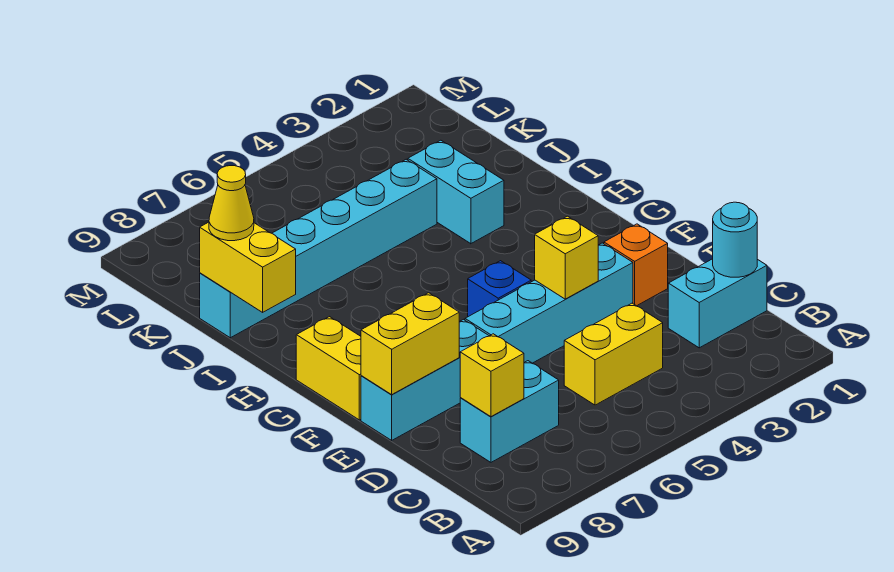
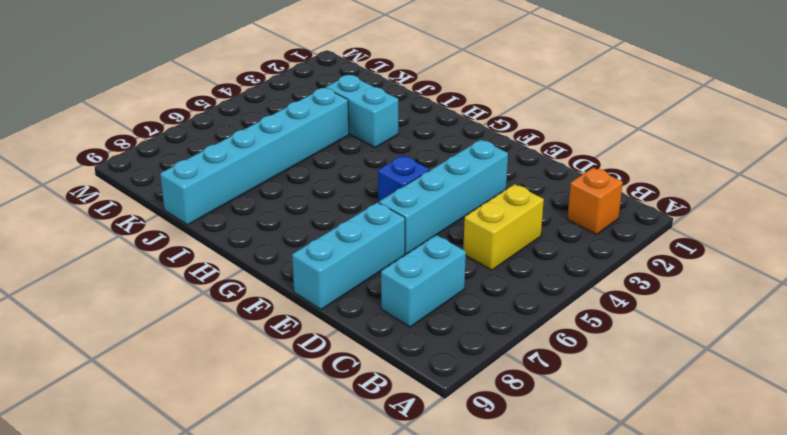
orange 1x1 brick [567,168,623,235] -> orange 1x1 brick moved to [604,224,668,306]
none -> cyan 1x2 brick [668,259,767,348]
none -> yellow 1x2 brick [296,317,361,420]
none -> cyan 1x1 round brick [713,202,757,277]

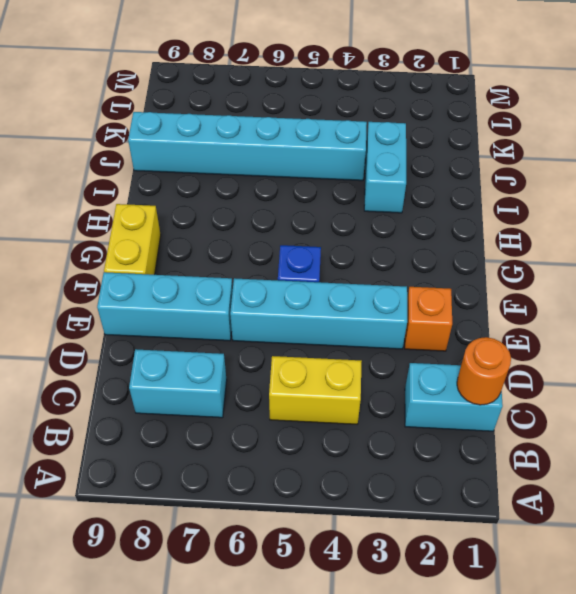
orange 1x1 round brick [457,337,511,405] -> cyan 1x1 round brick [713,202,757,277]
none -> yellow 1x1 brick [460,334,524,417]
none -> yellow 1x1 brick [535,216,598,299]
none -> yellow 1x2 brick [361,293,459,395]

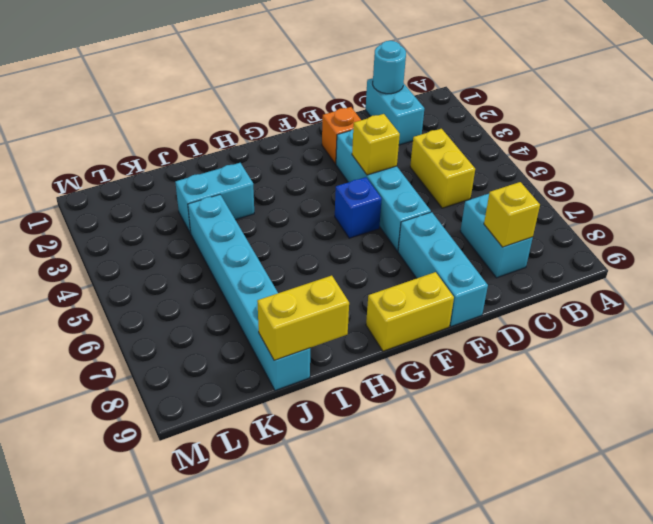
none -> yellow 1x2 brick [361,293,459,395]
none -> yellow 1x1 cone [209,166,254,241]

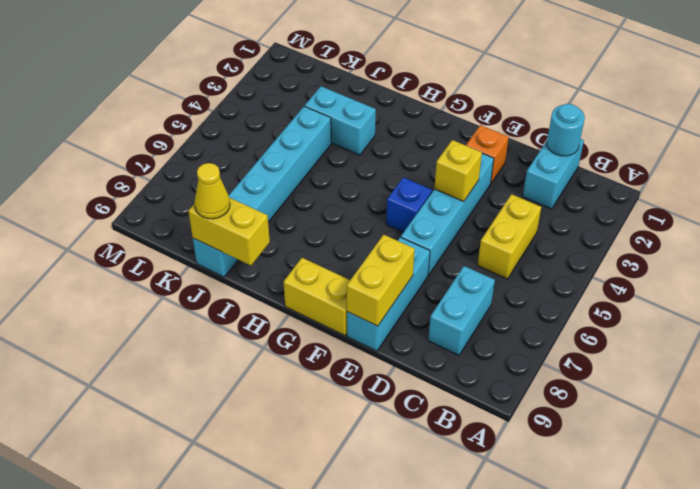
none -> yellow 1x1 brick [460,334,524,417]

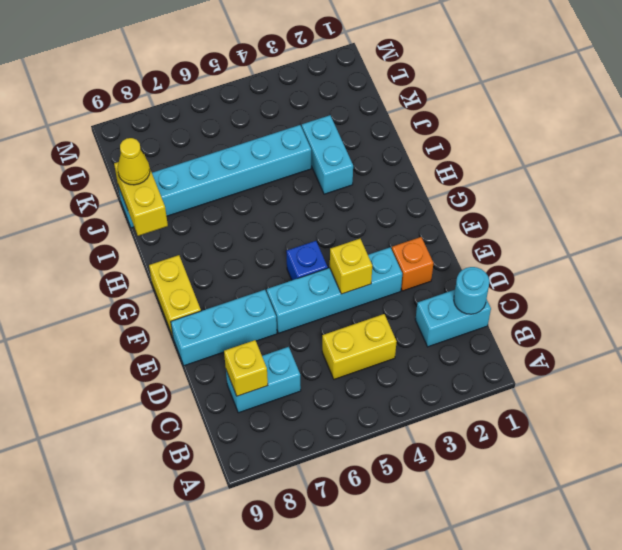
none -> yellow 1x2 brick [361,293,459,395]

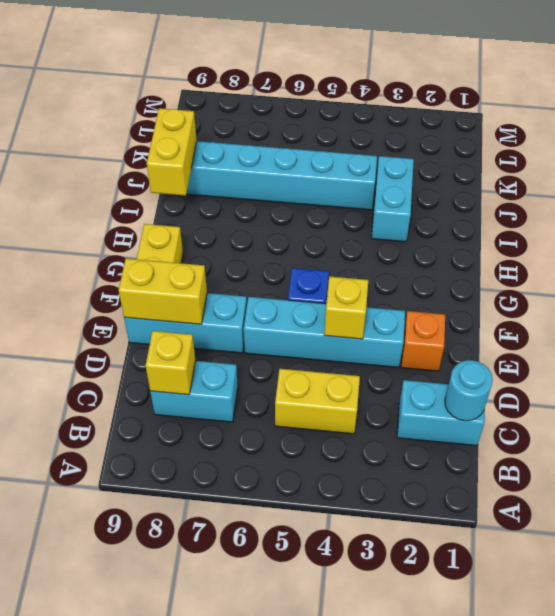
none -> yellow 1x1 cone [209,166,254,241]

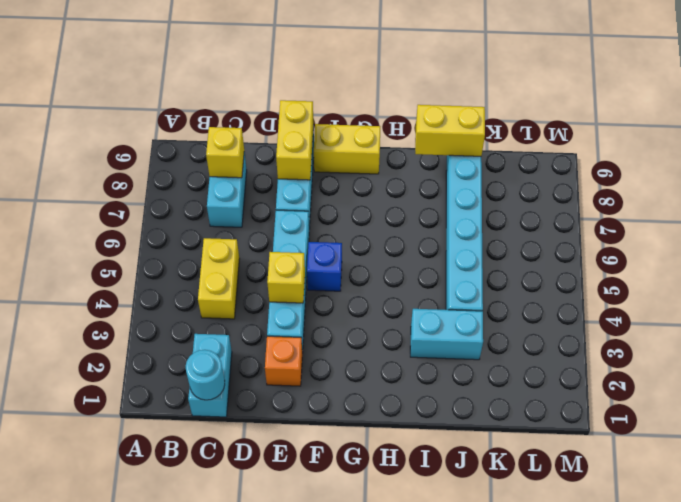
none -> yellow 1x1 cone [209,166,254,241]

